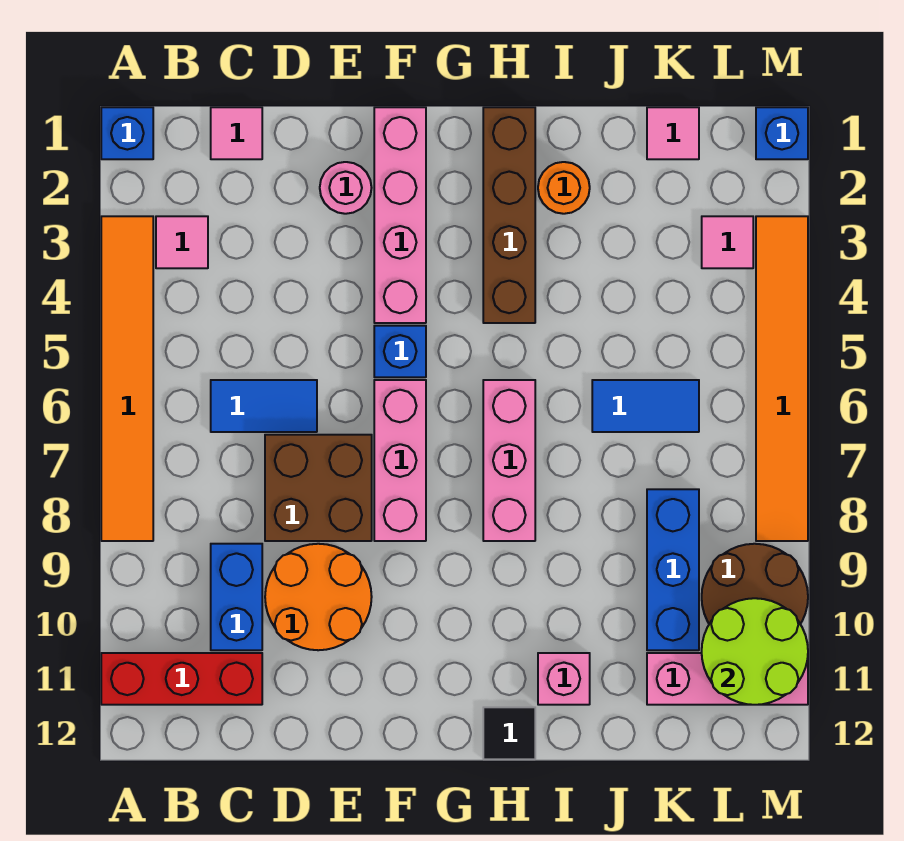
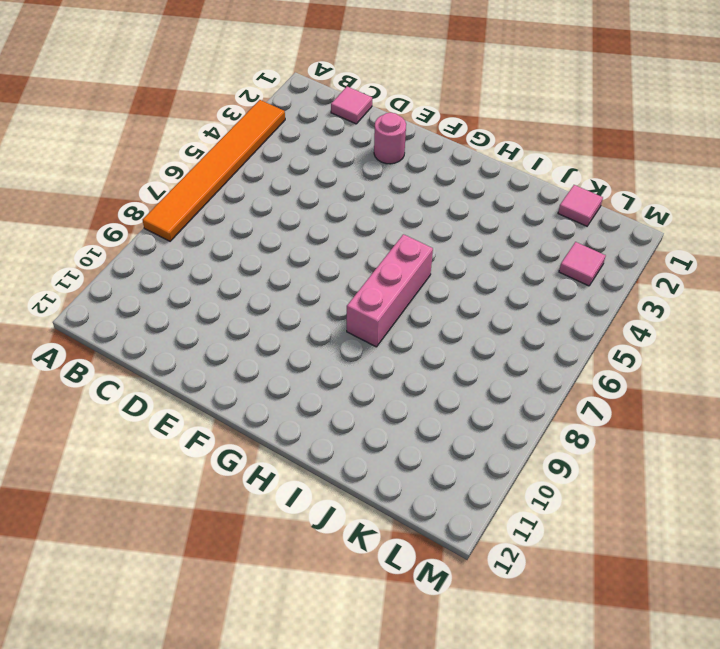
none -> blue 1x1 brick [101,107,153,159]
none -> red 1x3 brick [101,653,262,705]
none -> pink 1x1 tile [156,216,208,268]

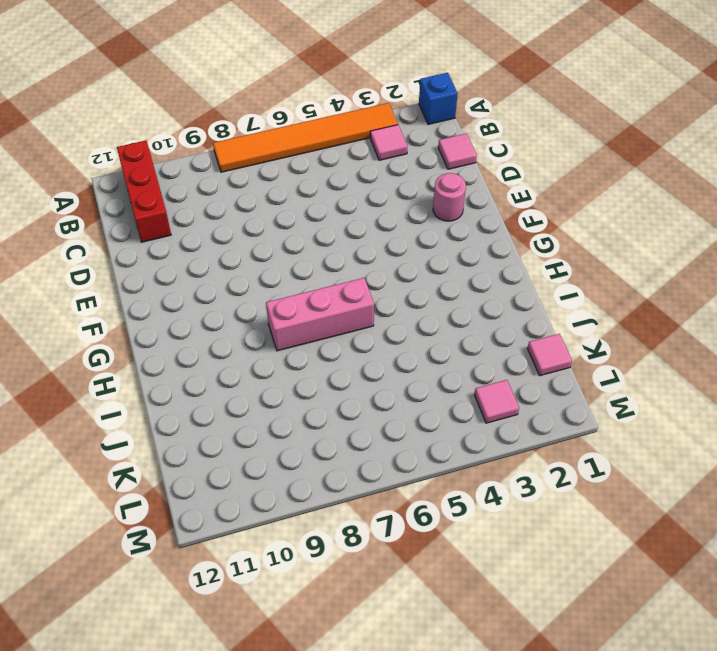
none -> blue 1x2 tile [211,380,317,432]
none -> blue 1x2 brick [211,544,262,650]
none -> brown 2x2 brick [265,435,372,541]

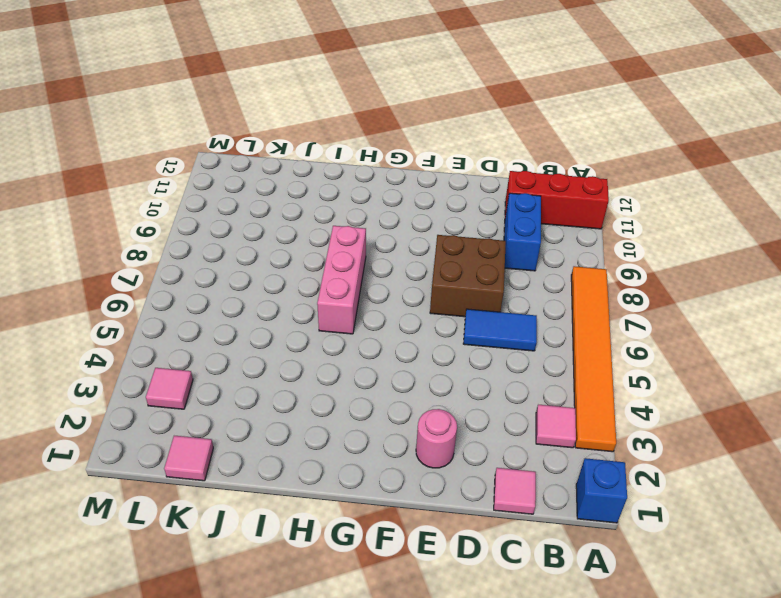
none -> orange 2x2 round brick [265,544,372,650]
none -> pink 1x4 brick [374,107,426,323]
none -> blue 1x1 brick [374,326,426,377]

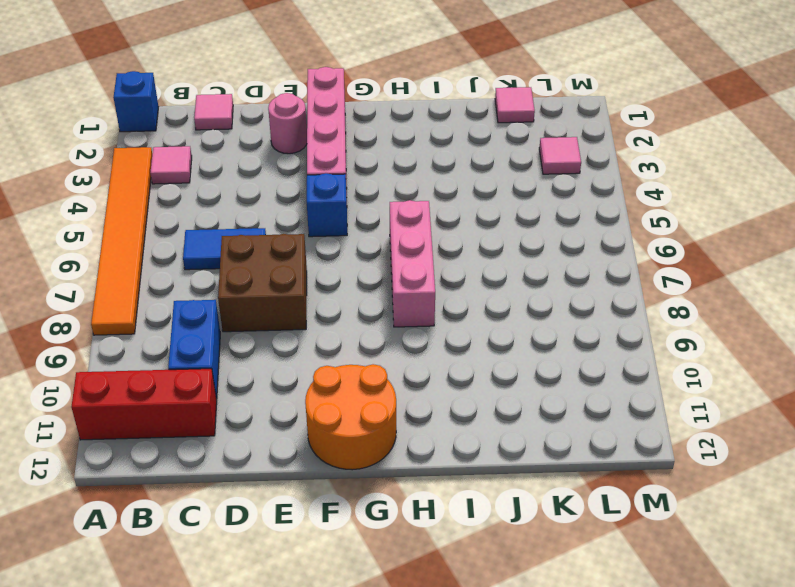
orange 2x2 round brick [305,364,396,470] -> orange 2x2 round brick moved to [265,544,372,650]
none -> pink 1x3 brick [374,380,426,541]
none -> brown 1x4 brick [483,107,535,323]
none -> black 1x1 tile [483,707,535,759]

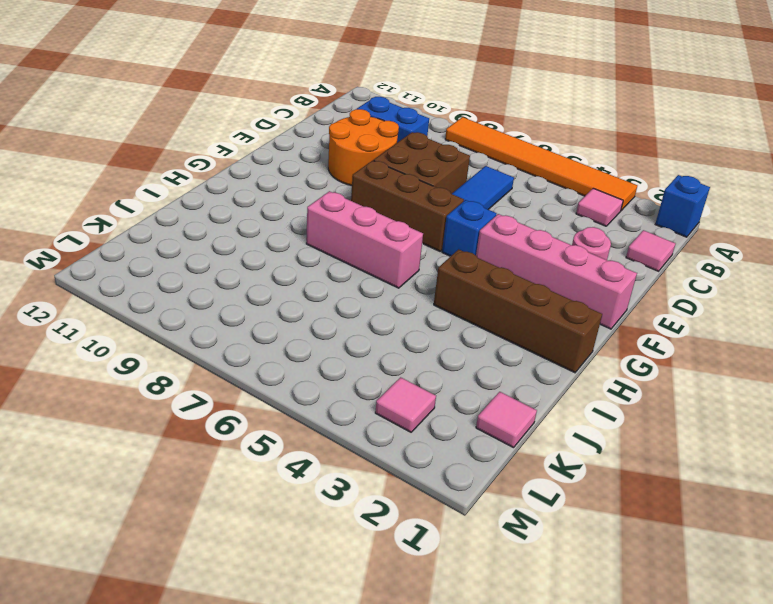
brown 1x3 brick [351,160,464,251] -> pink 1x3 brick [374,380,426,541]
none -> red 1x3 brick [101,653,262,705]
none -> black 1x1 tile [483,707,535,759]
none -> orange 1x1 round brick [538,162,590,214]

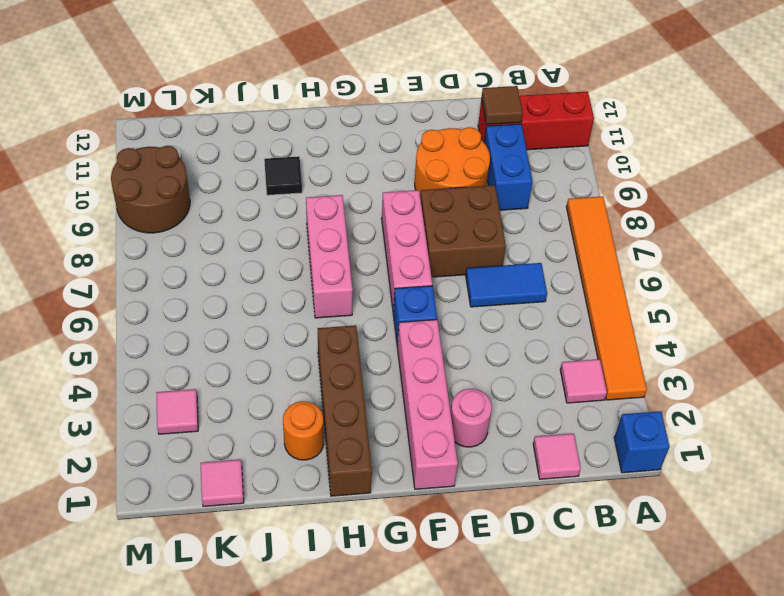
brown 1x1 tile [481,86,523,124] -> none
black 1x1 tile [264,156,302,195] -> black 1x1 tile moved to [483,707,535,759]
none -> pink 1x1 brick [538,653,590,705]
none -> blue 1x2 tile [592,380,699,432]
none -> blue 1x3 brick [647,489,699,650]

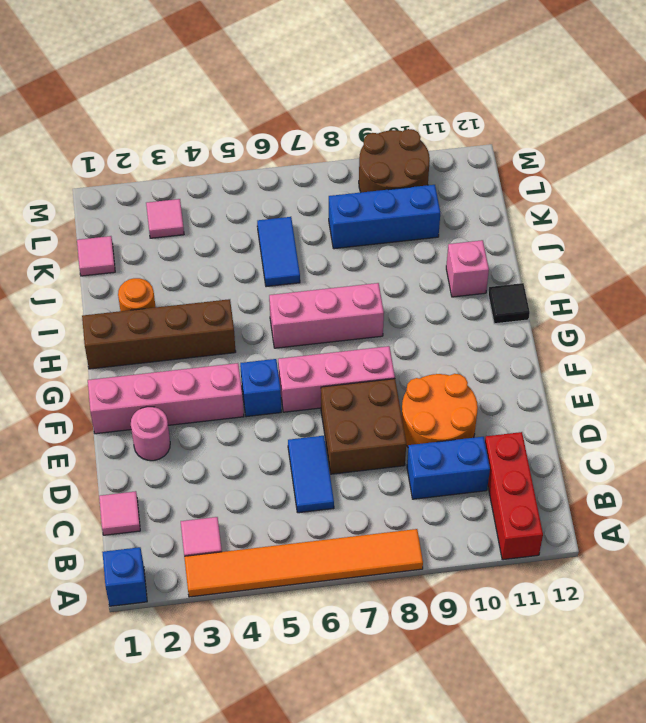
none -> pink 1x3 brick [647,653,808,705]
none -> blue 1x1 brick [756,107,808,159]
none -> orange 1x6 tile [756,216,808,541]

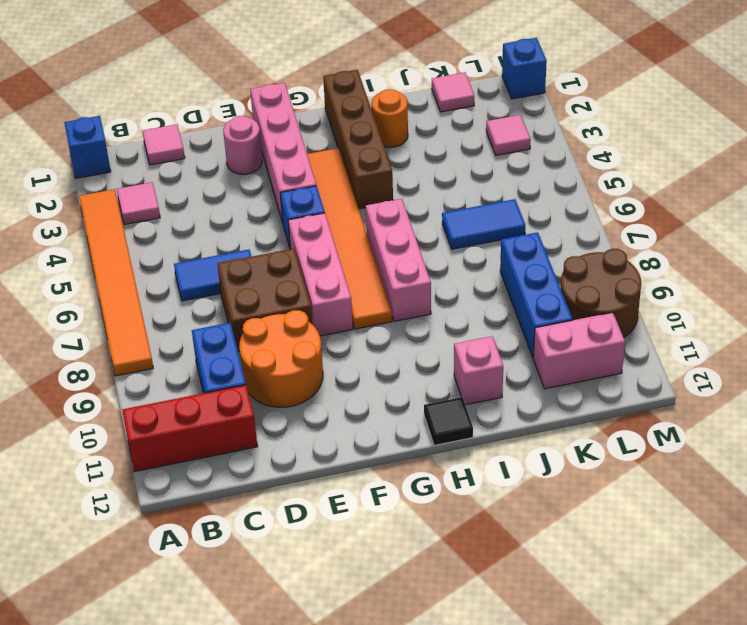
orange 1x6 tile [307,148,392,329] -> orange 1x6 tile moved to [756,216,808,541]
pink 1x2 brick [533,312,625,389] -> pink 1x3 brick [647,653,808,705]
none -> lime 2x2 round brick [702,598,808,705]

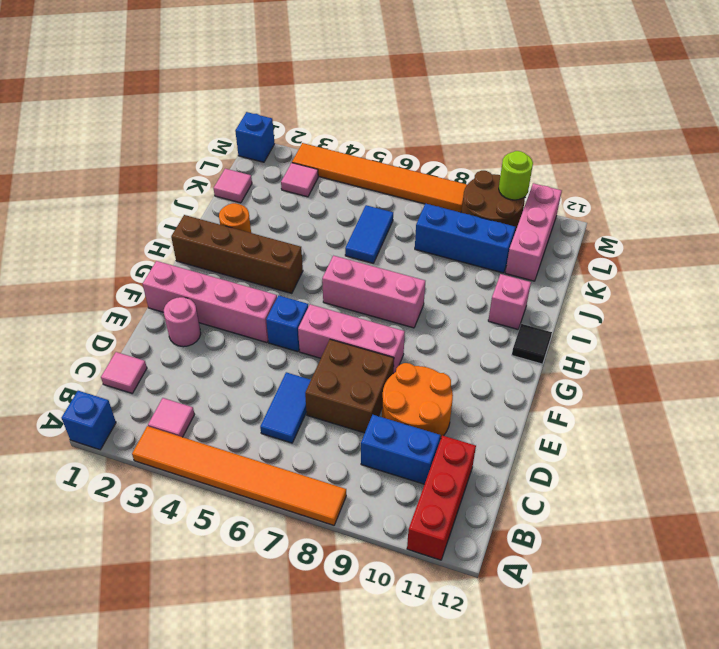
lime 1x1 round brick [499,151,533,200] -> lime 2x2 round brick [702,598,808,705]

